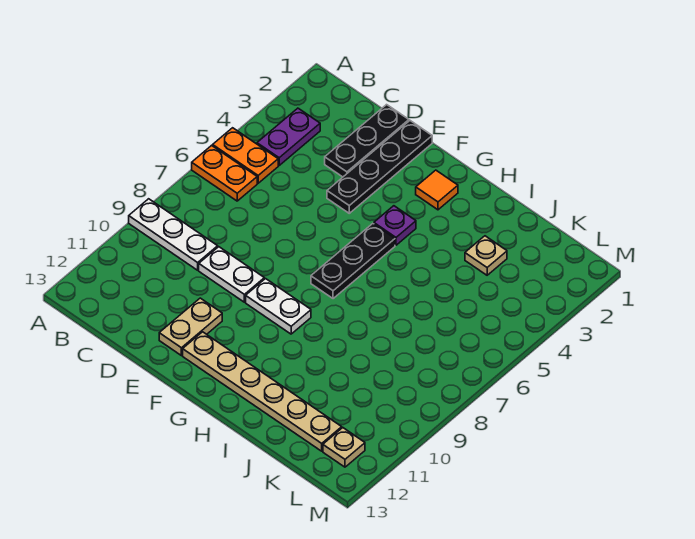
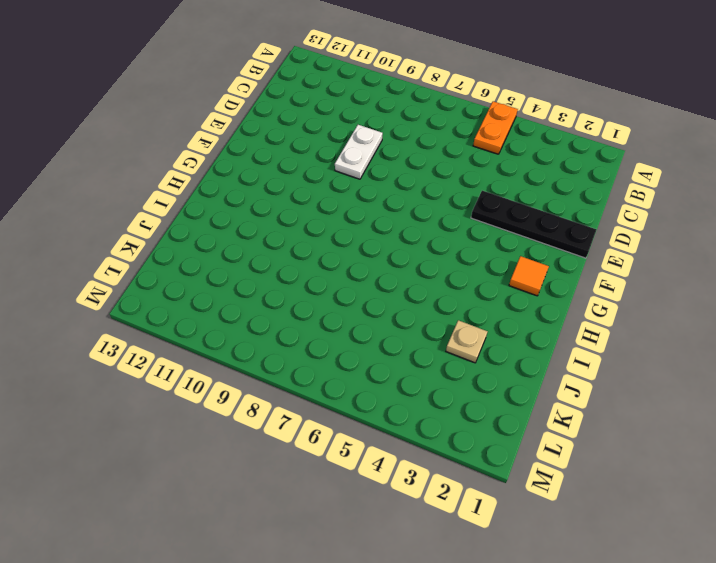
none -> orange 1x2 plate [192,146,257,201]
none -> white 1x3 plate [129,199,218,270]
none -> purple 1x2 plate [257,108,320,165]

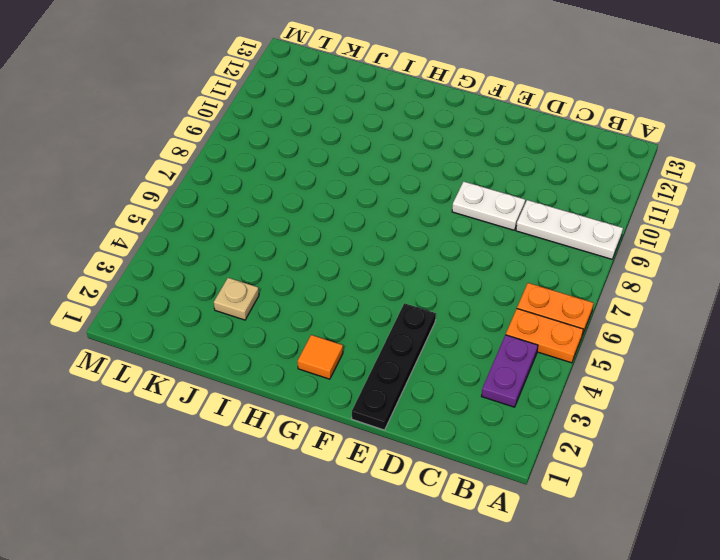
none -> black 1x3 plate [325,105,409,177]
none -> tan 1x2 plate [159,298,222,355]
none -> white 1x2 plate [246,279,311,334]

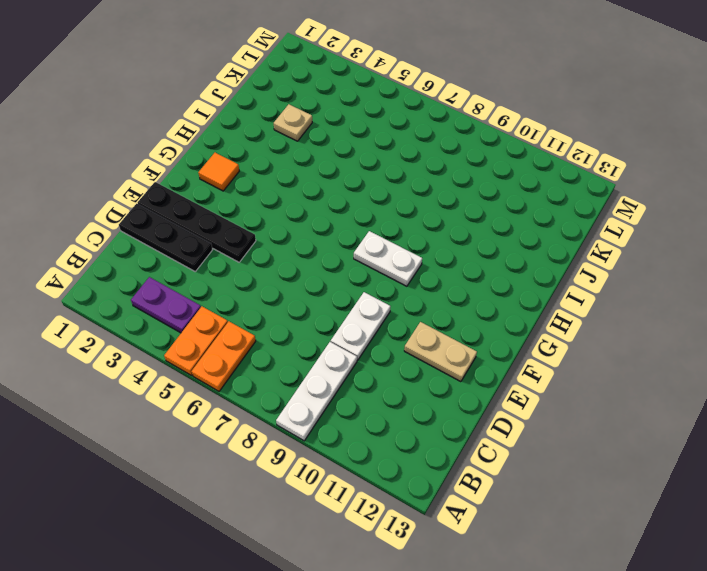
white 1x2 plate [354,231,422,286] -> white 1x2 plate turned to [246,279,311,334]
none -> tan 1x6 plate [183,332,342,451]
none -> purple 1x1 plate [374,206,416,245]
none -> black 1x3 plate [311,224,395,299]

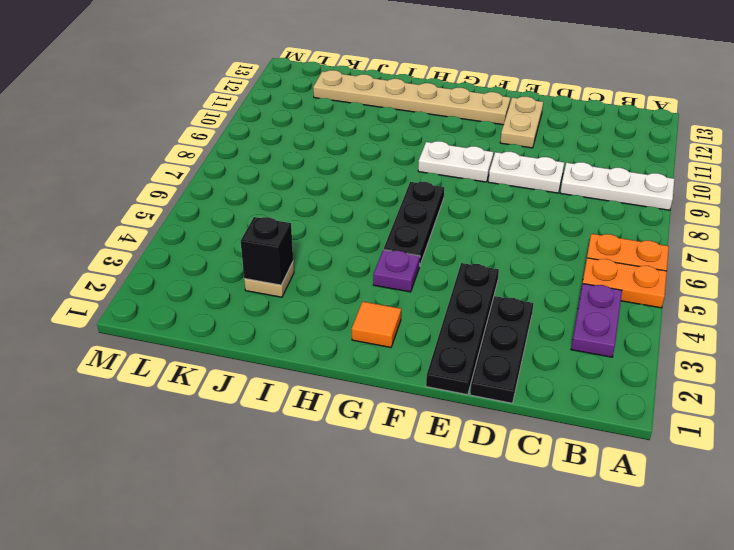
black 1x1 brick [241,217,293,285] -> none
none -> tan 1x1 plate [323,428,365,467]

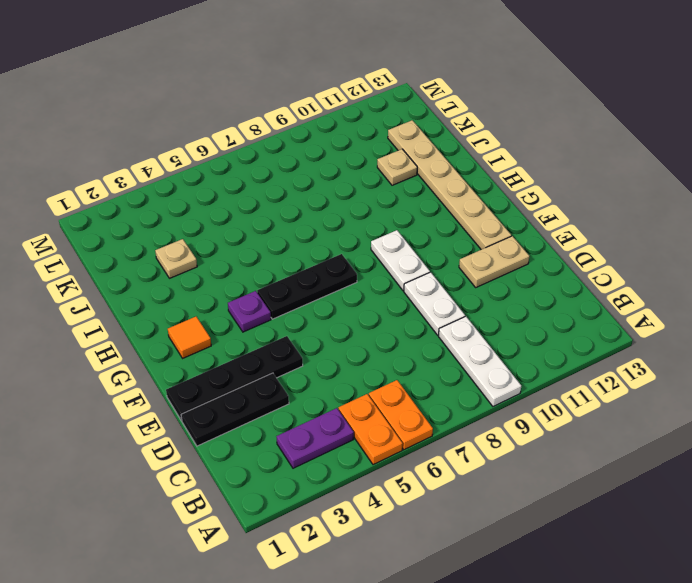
tan 1x1 plate [377,149,417,185] -> tan 1x1 plate moved to [323,428,365,467]

